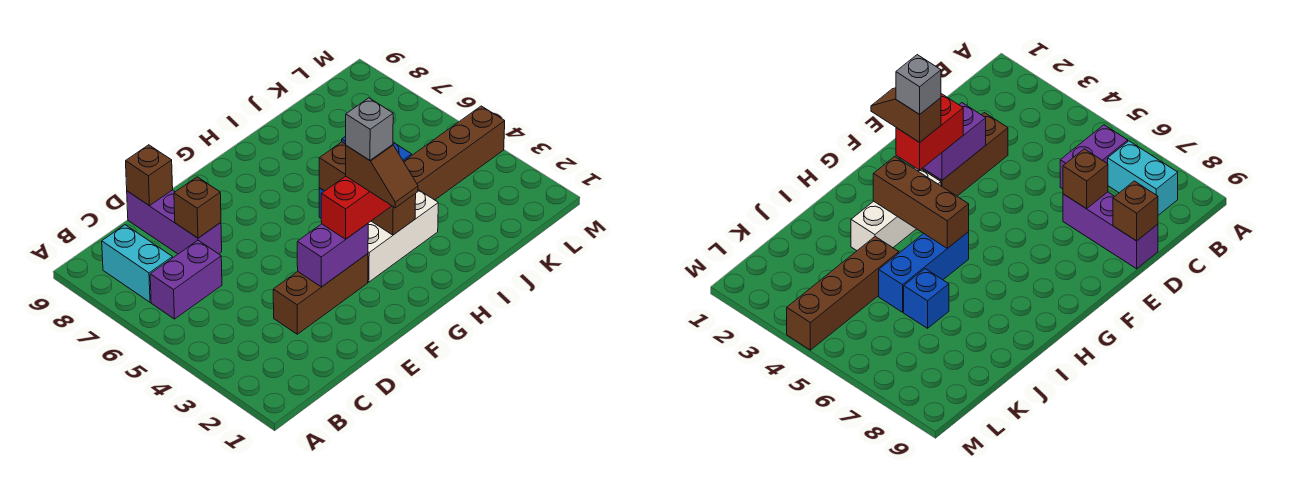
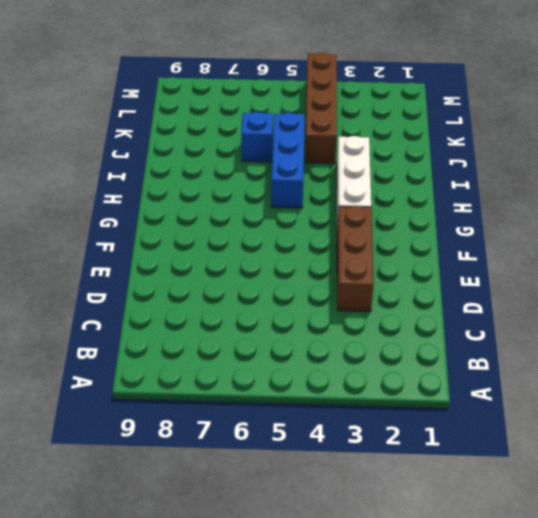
none -> purple 1x2 brick [150,240,222,319]
none -> cyan 1x2 brick [102,225,173,302]
none -> purple 1x3 brick [127,190,222,254]

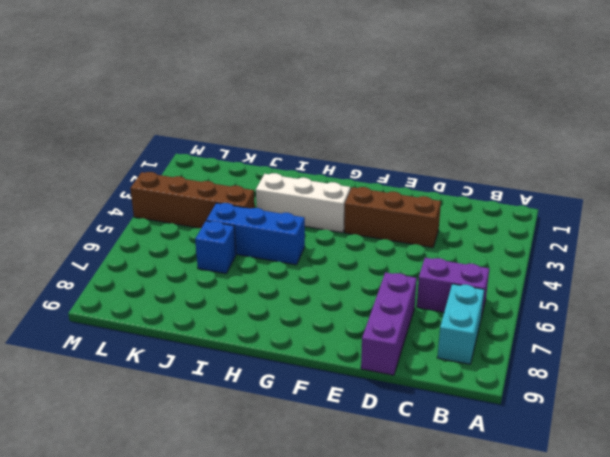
none -> brown 1x1 brick [174,177,221,238]
none -> brown 1x1 brick [126,145,173,206]
none -> purple 1x2 brick [297,224,368,287]

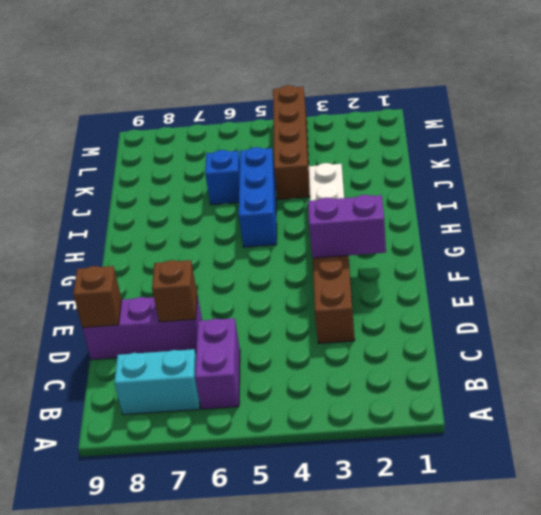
purple 1x2 brick [308,195,386,258] -> purple 1x2 brick turned to [297,224,368,287]
none -> brown 1x3 brick [319,142,416,235]
none -> red 1x2 brick [321,176,391,239]
none -> brown 1x2 slope [346,145,418,208]

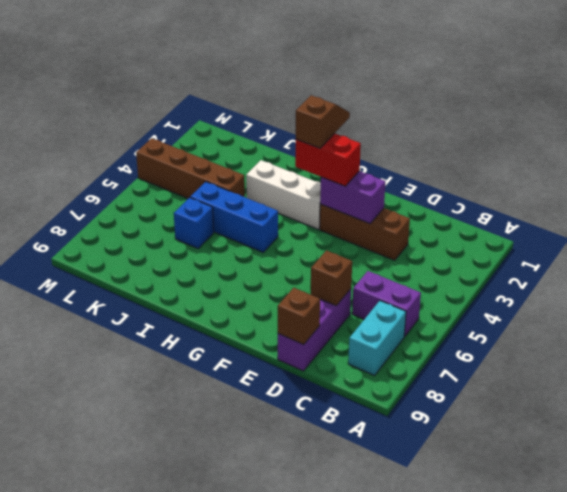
none -> brown 1x3 brick [319,142,416,235]
none -> grey 1x1 brick [346,98,393,160]

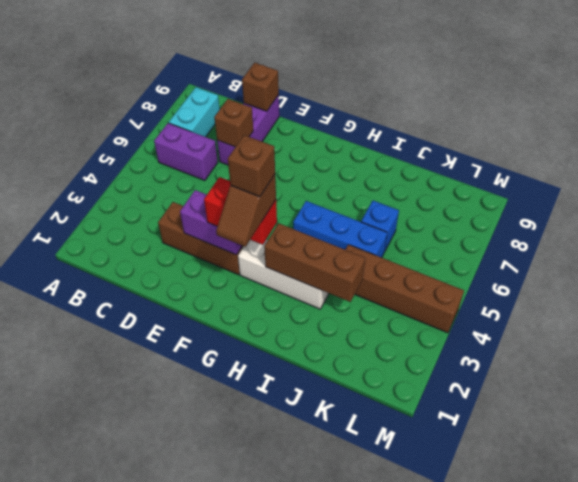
brown 1x1 brick [228,135,275,197] -> grey 1x1 brick [346,98,393,160]
brown 1x3 brick [264,223,365,302] -> brown 1x3 brick turned to [319,142,416,235]

